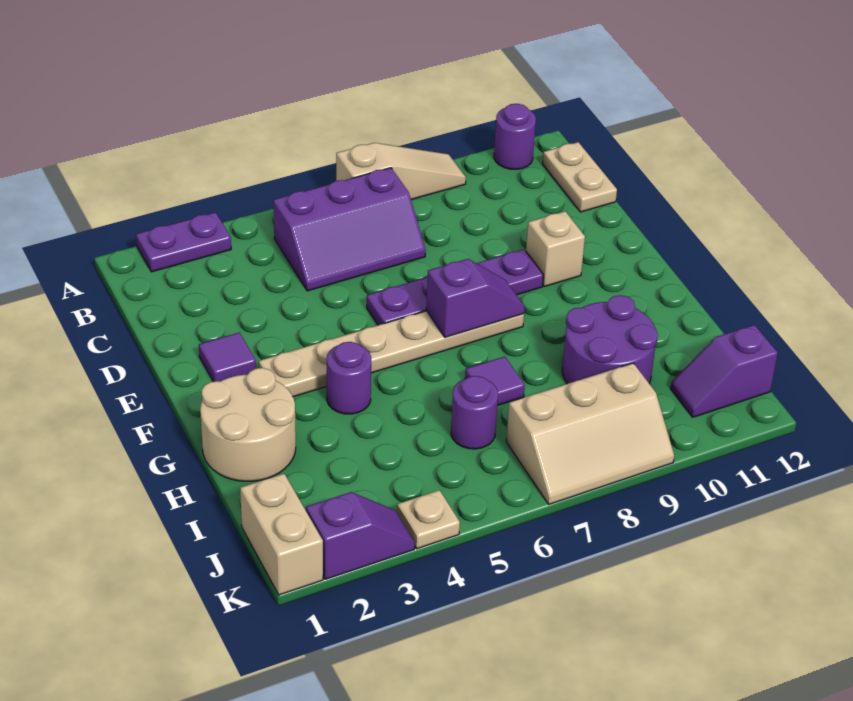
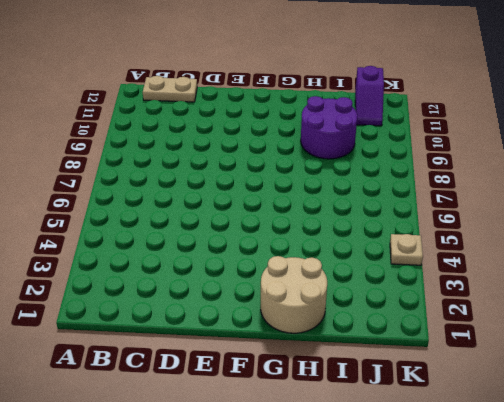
none -> purple 1x2 plate [136,212,231,272]
none -> tan 1x3 slope [336,143,466,199]
none -> purple 1x1 round brick [494,104,536,169]

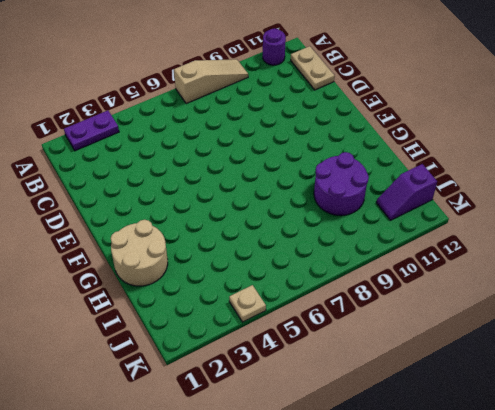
none -> purple 2x3 slope [273,168,426,291]
none -> purple 1x1 tile [199,333,256,382]
none -> purple 1x4 plate [367,249,543,325]

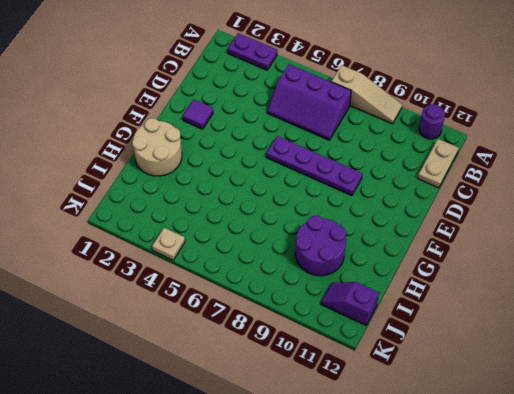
none -> tan 1x1 brick [526,211,585,287]
none -> tan 1x6 plate [259,311,524,397]
none -> purple 1x1 round brick [327,342,371,414]

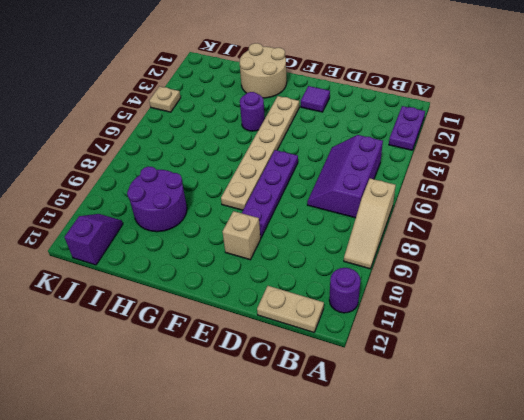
none -> purple 1x1 tile [465,356,525,406]
none -> purple 1x1 round brick [451,376,498,449]
none -> tan 1x2 brick [240,474,323,595]

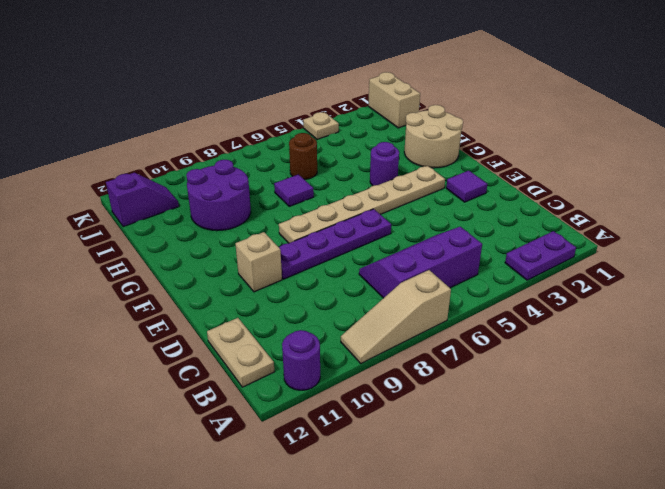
brown 1x1 round brick [289,133,317,179] -> purple 1x1 round brick [451,376,498,449]
none -> tan 2x3 slope [506,363,674,504]
none -> purple 1x2 slope [306,492,415,579]
none -> purple 1x2 slope [426,259,525,337]

